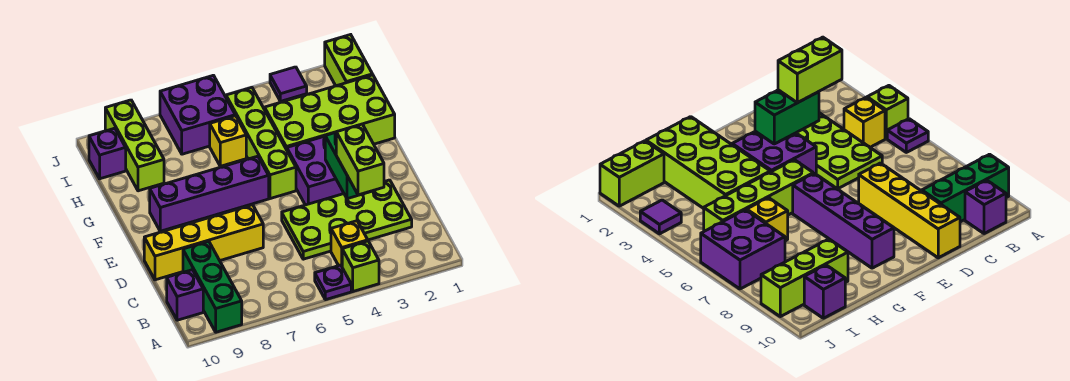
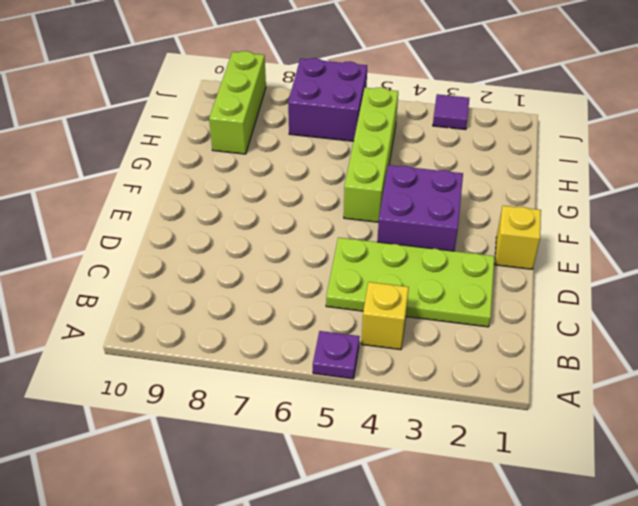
yellow 1x1 brick [495,206,541,269] -> yellow 1x1 brick moved to [210,116,246,166]
none -> lime 1x1 brick [342,241,379,291]
none -> green 1x3 brick [183,241,242,332]
none -> purple 1x1 brick [167,270,203,320]

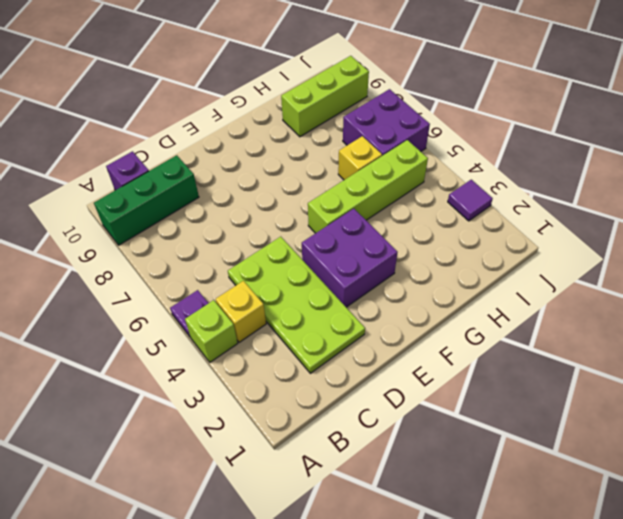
none -> yellow 1x4 brick [144,205,263,280]
none -> purple 1x4 brick [150,156,269,231]
none -> lime 2x4 brick [265,75,395,150]

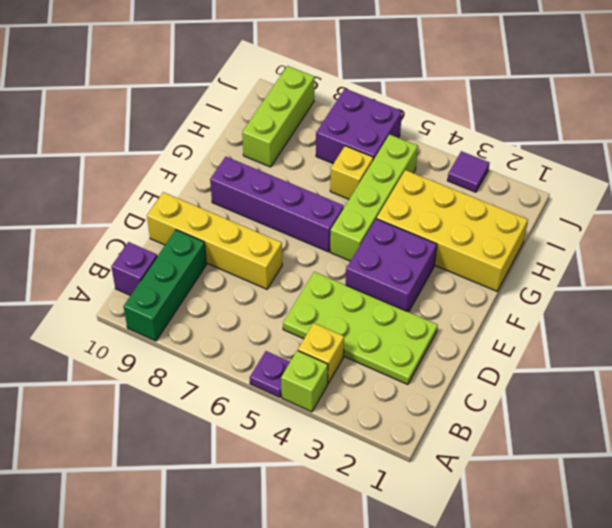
yellow 2x4 brick [377,170,528,291] -> lime 2x4 brick [265,75,395,150]
none -> lime 1x2 brick [325,35,373,86]
none -> purple 1x1 brick [89,128,126,179]
none -> green 1x2 brick [325,133,372,199]

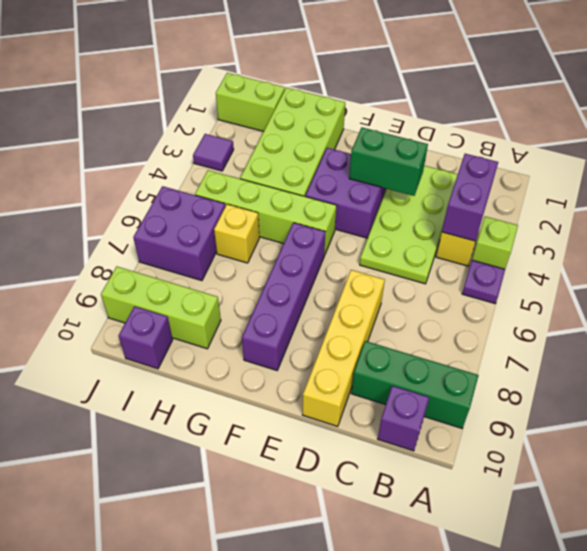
purple 1x2 brick [442,154,498,241] -> none
none -> lime 1x2 brick [336,124,384,195]

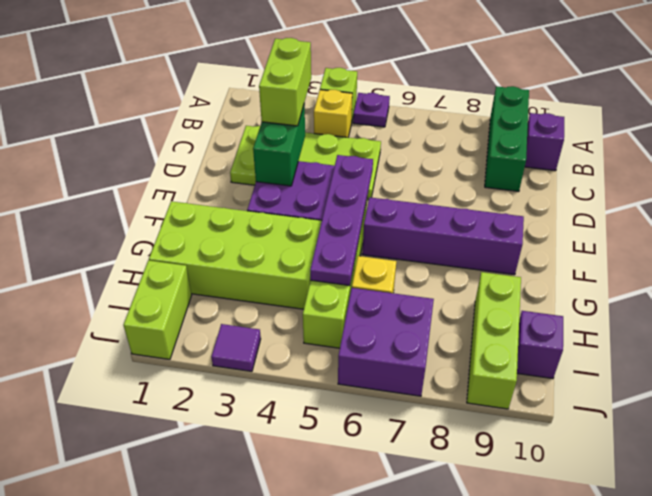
purple 1x4 plate [310,155,373,286] -> none
none -> yellow 1x4 brick [144,205,263,280]

